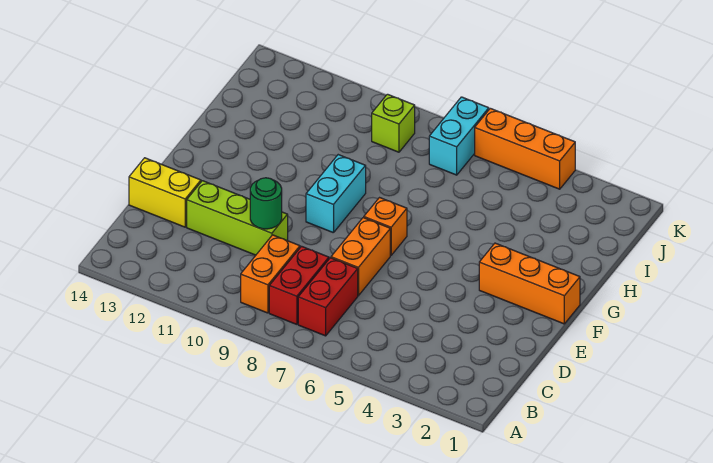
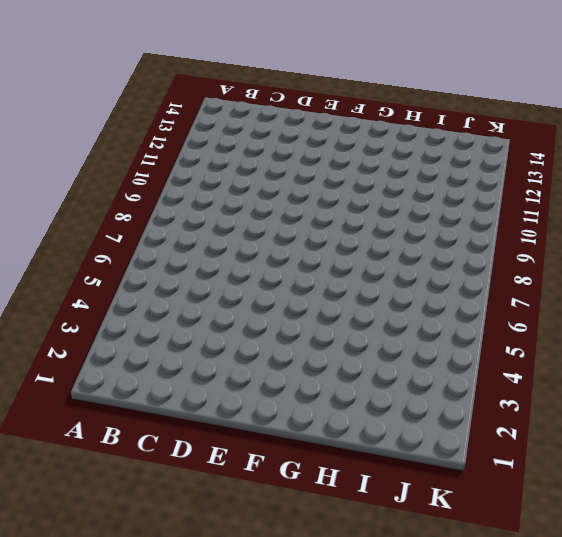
none -> red 1x2 brick [298,258,358,336]
none -> red 1x2 brick [269,246,329,324]
none -> orange 1x2 brick [241,235,300,313]

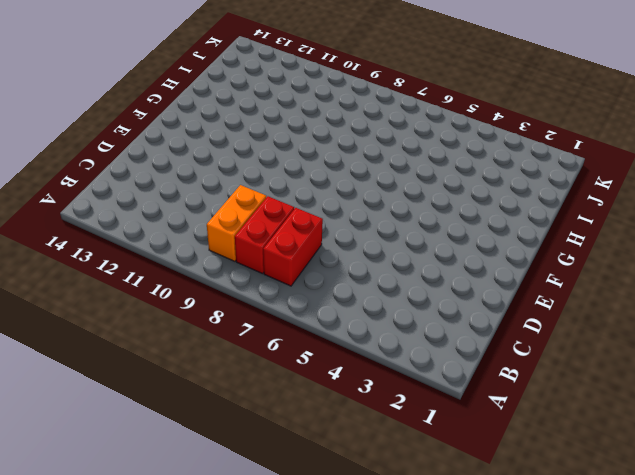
none -> orange 1x2 brick [331,218,390,296]
none -> lime 1x3 brick [187,181,288,255]
none -> yellow 1x2 brick [129,158,201,227]

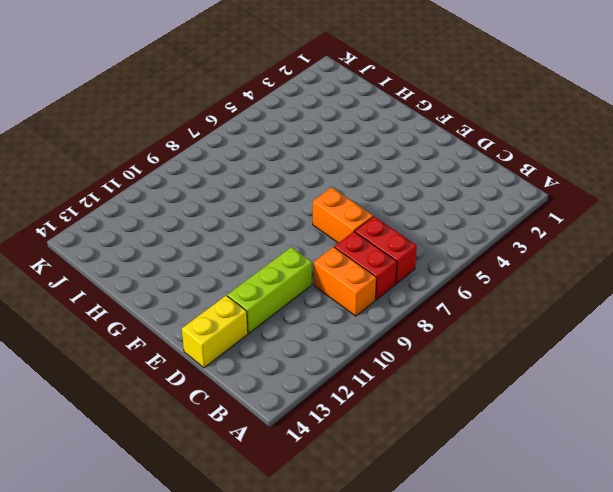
none -> orange 1x3 brick [479,243,580,324]
none -> orange 1x1 brick [364,198,407,255]
none -> cyan 1x2 brick [306,155,366,233]

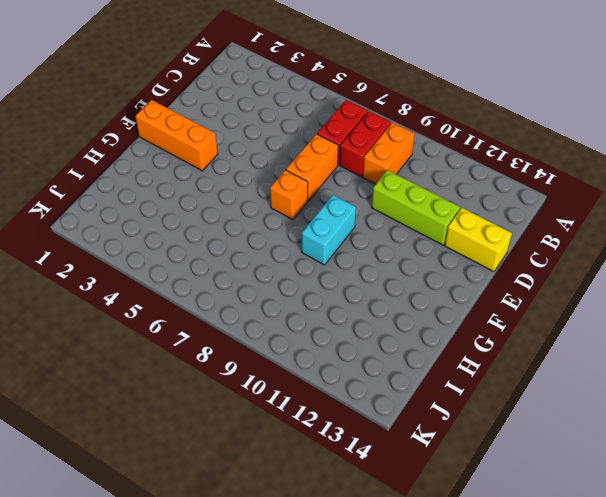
none -> cyan 1x2 brick [429,97,489,175]
none -> lime 1x1 brick [372,94,415,152]
none -> orange 1x3 brick [475,108,575,189]

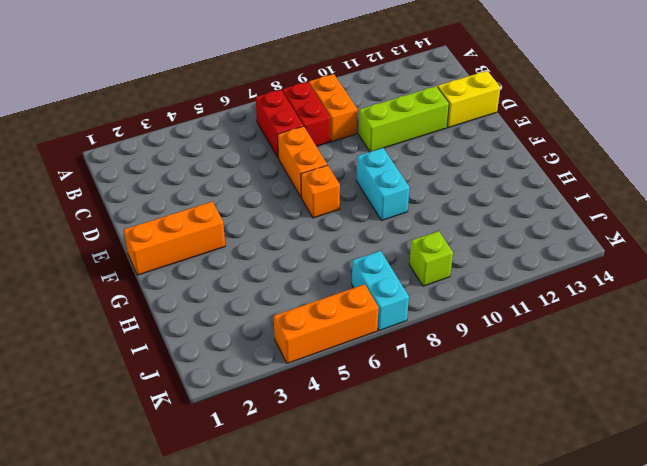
none -> green 1x1 round brick [250,178,282,229]

